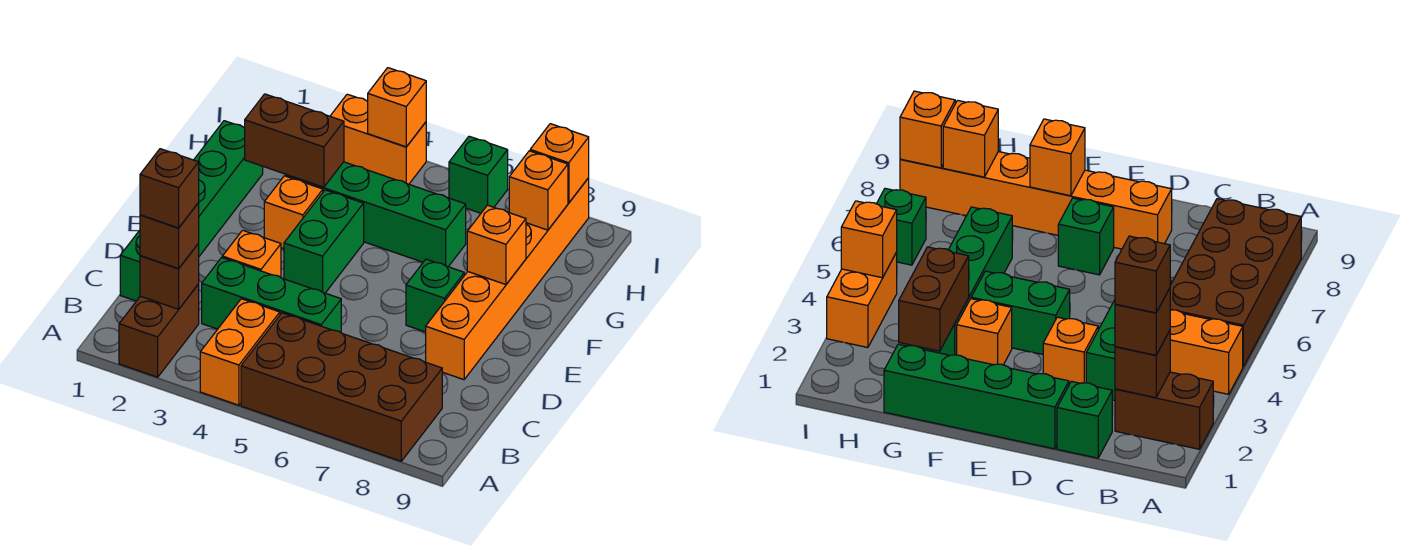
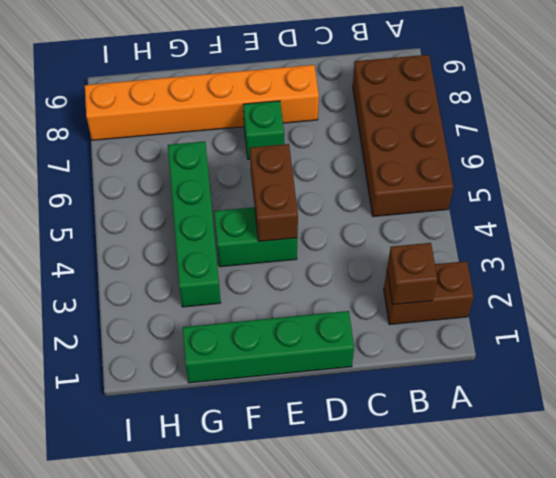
brown 1x2 brick [250,144,298,242] -> brown 1x2 brick moved to [245,94,344,187]
none -> orange 1x2 brick [200,299,280,405]
none -> green 1x1 brick [120,230,140,301]
none -> green 1x3 brick [202,258,341,332]

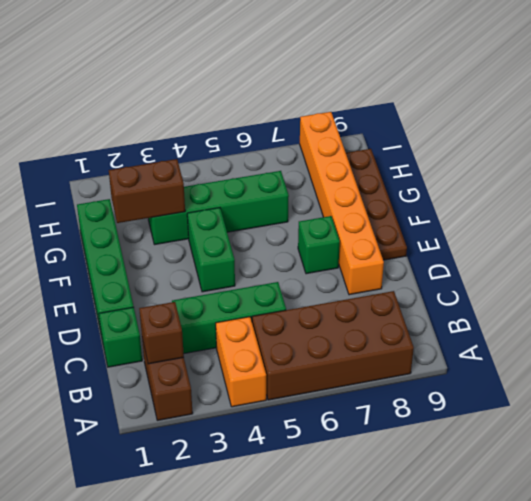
brown 1x4 plate [346,149,407,260] -> none
none -> orange 1x1 brick [222,230,281,277]
none -> orange 1x1 brick [264,176,323,249]
none -> orange 1x2 brick [330,94,426,184]

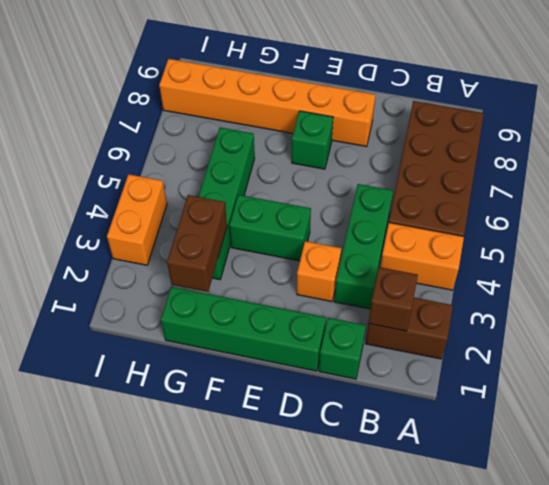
none -> orange 1x1 brick [264,176,323,249]
none -> green 1x1 brick [449,136,508,213]
none -> orange 1x1 brick [467,205,526,285]

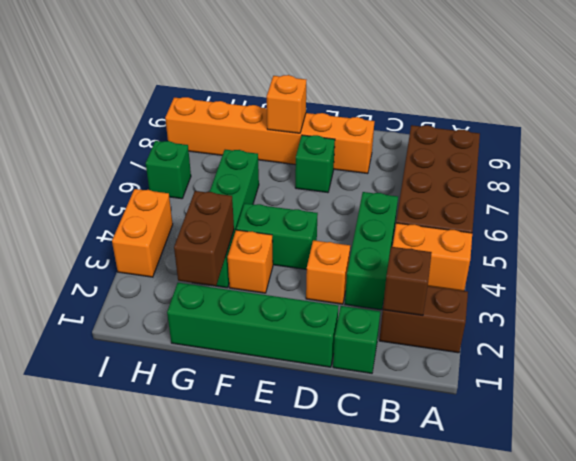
none -> orange 1x1 brick [509,151,568,230]
none -> orange 1x1 brick [368,68,426,147]
none -> orange 1x1 brick [530,124,589,203]

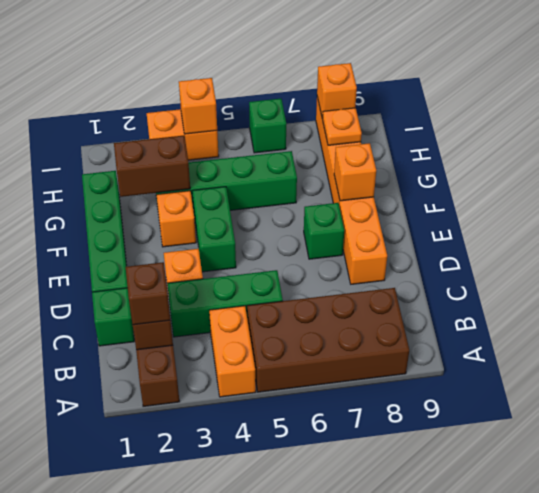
orange 1x1 plate [323,108,362,145] -> orange 1x1 brick [509,151,568,230]
none -> brown 1x1 brick [140,149,199,228]

